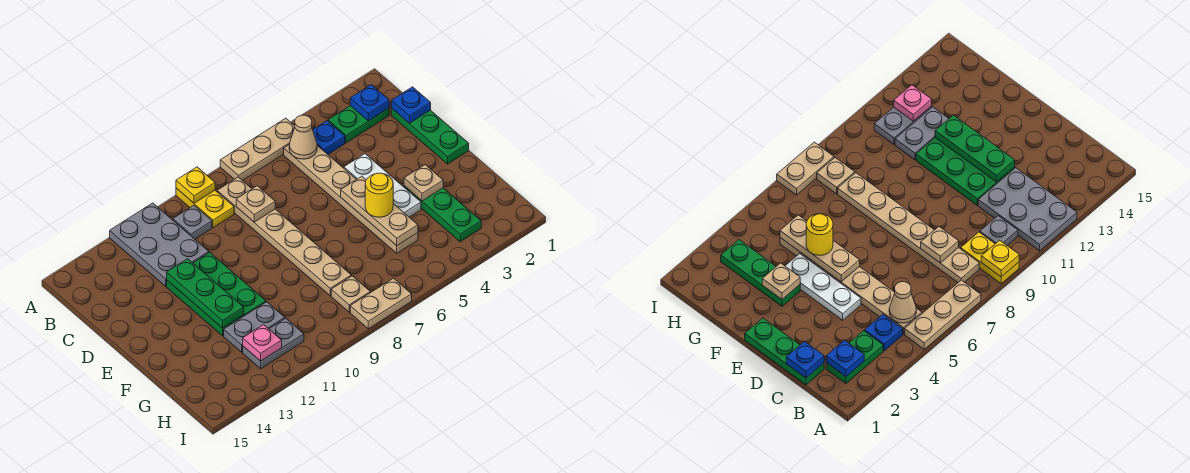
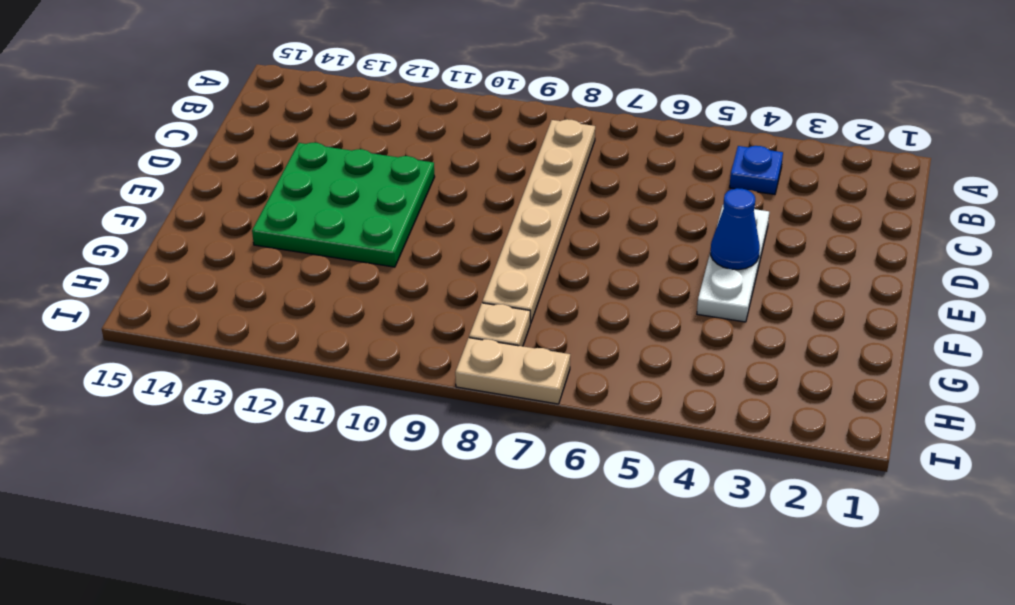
green 3x3 plate [252,143,435,267] -> green 2x3 plate [167,252,266,336]
blue 1x1 cone [711,188,760,270] -> none
none -> tan 1x3 plate [220,118,295,180]
none -> yellow 1x2 plate [176,188,234,228]
none -> grey 2x3 plate [110,203,209,286]

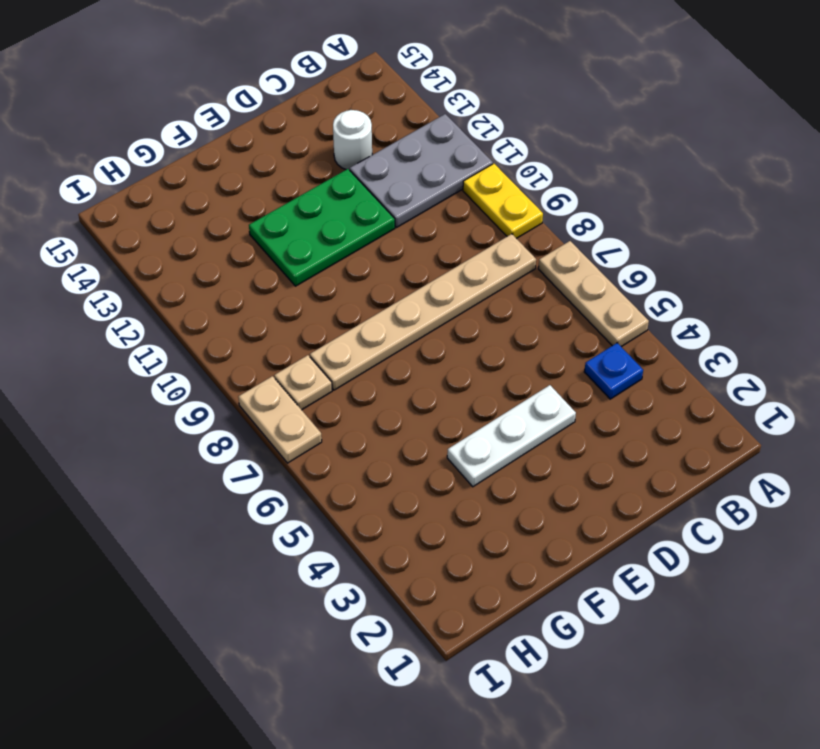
yellow 1x2 plate [463,164,543,239] -> yellow 1x2 plate turned to [176,188,234,228]
white 1x1 round brick [333,110,372,170] -> none
none -> green 1x2 plate [328,106,389,143]
none -> tan 1x6 plate [284,144,418,253]
none -> grey 1x1 plate [173,205,212,239]

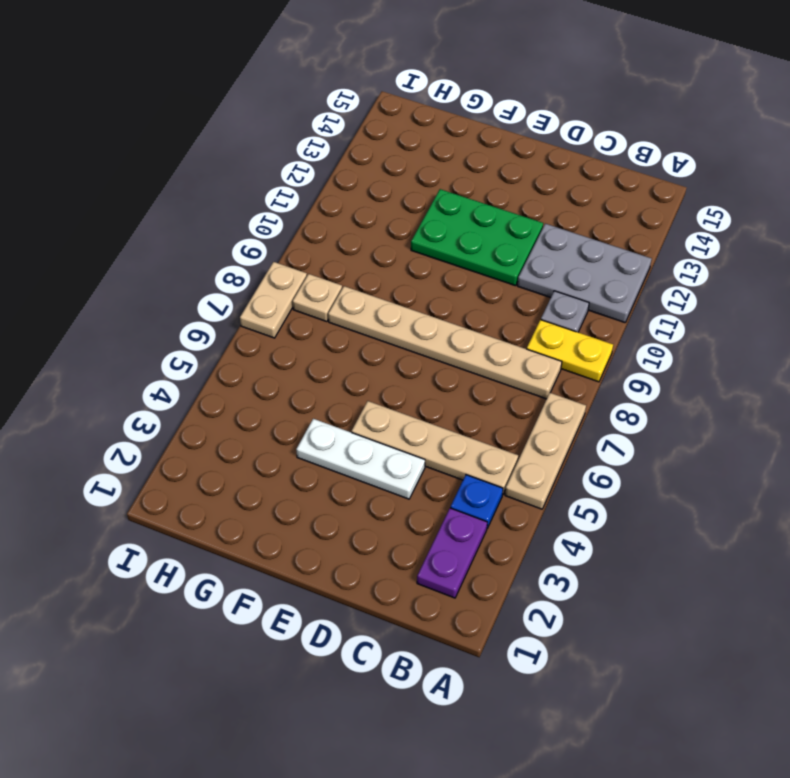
purple 1x2 plate [417,508,487,598] -> green 1x2 plate [328,106,389,143]
tan 1x4 plate [352,401,518,494] -> tan 1x6 plate [284,144,418,253]
none -> green 1x3 plate [391,108,469,164]
none -> green 1x3 plate [404,186,481,242]
none -> grey 1x2 plate [224,302,285,352]

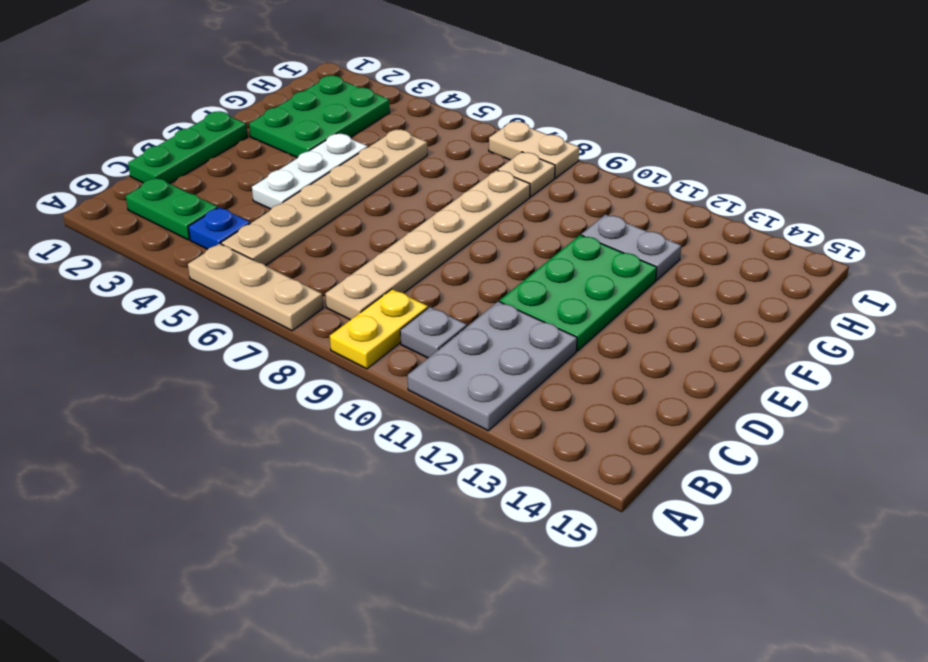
green 2x3 plate [249,76,390,158] -> green 1x3 plate [404,186,481,242]
none -> grey 1x2 plate [243,318,304,369]
none -> yellow 1x1 plate [176,167,215,203]
none -> blue 1x1 plate [350,85,389,121]

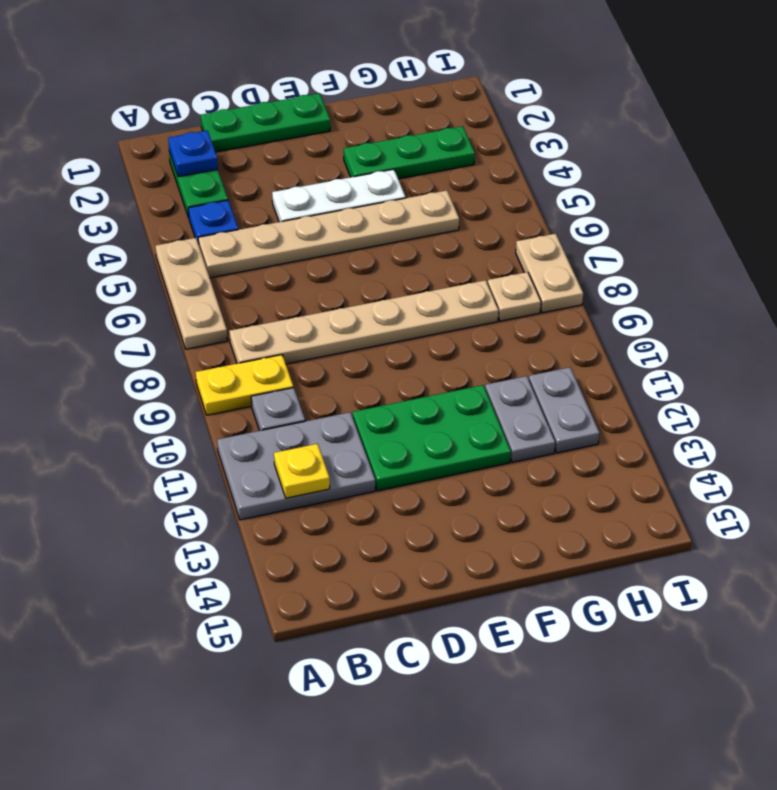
yellow 1x1 plate [274,444,330,498] -> yellow 1x1 plate moved to [176,167,215,203]
none -> tan 1x1 cone [289,115,317,159]
none -> blue 1x1 plate [391,87,431,123]
none -> tan 1x1 plate [236,186,275,222]

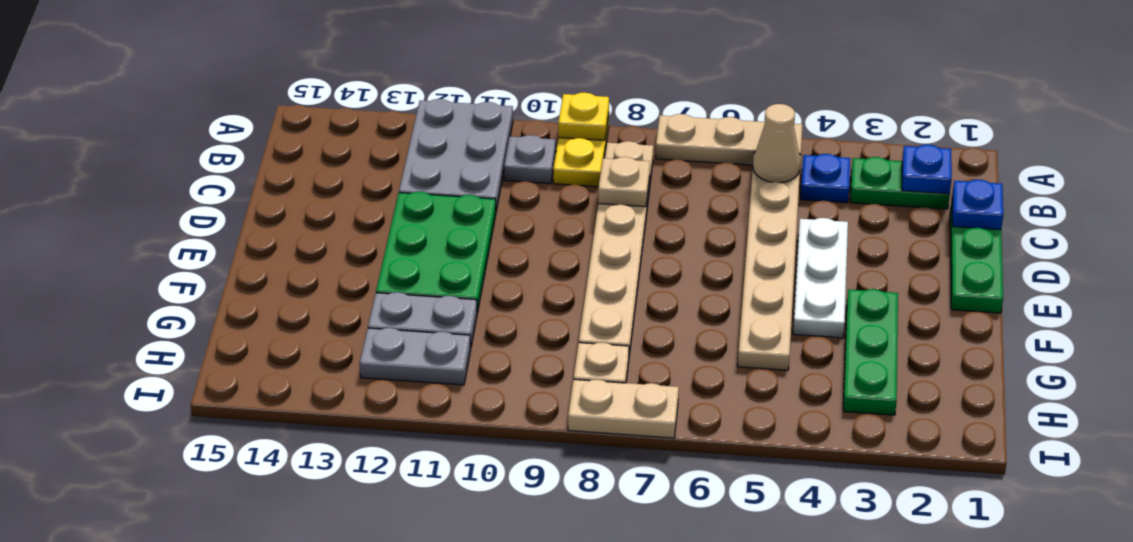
none -> green 1x3 plate [167,259,244,328]
none -> tan 1x3 plate [341,176,418,246]
none -> tan 1x1 plate [404,165,443,201]

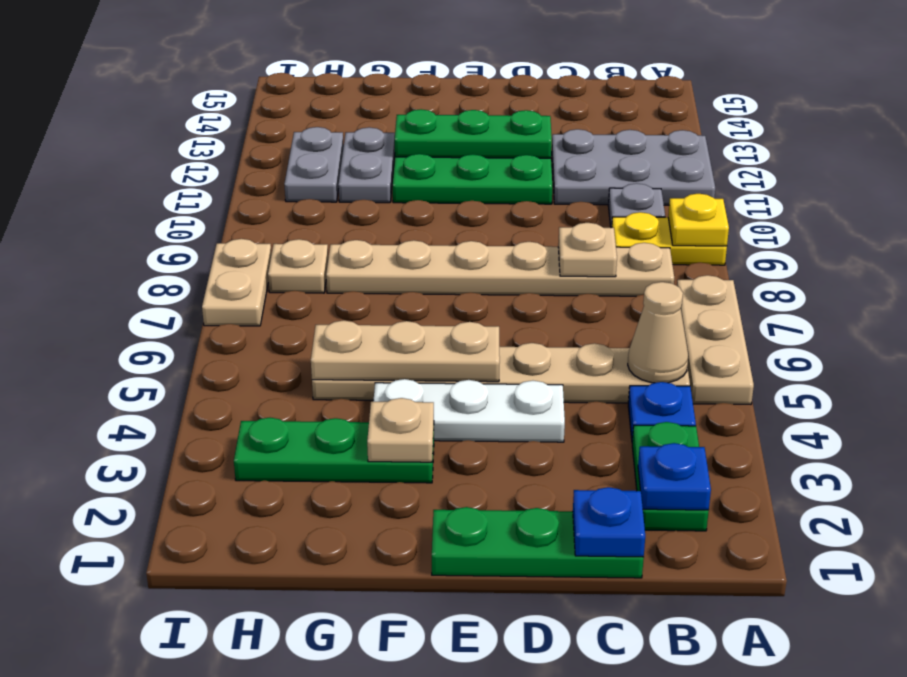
none -> pink 1x1 plate [243,325,282,361]
none -> yellow 1x1 round brick [365,173,393,217]

